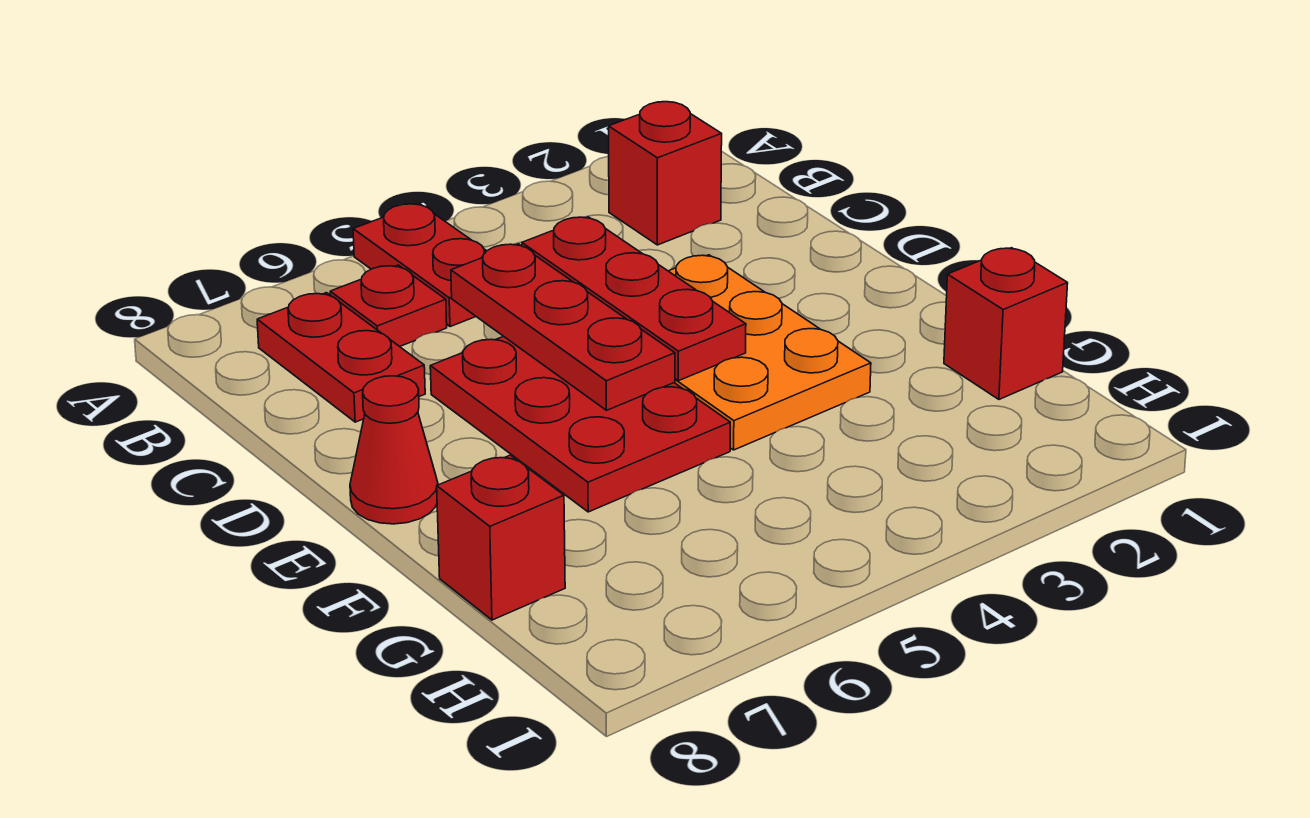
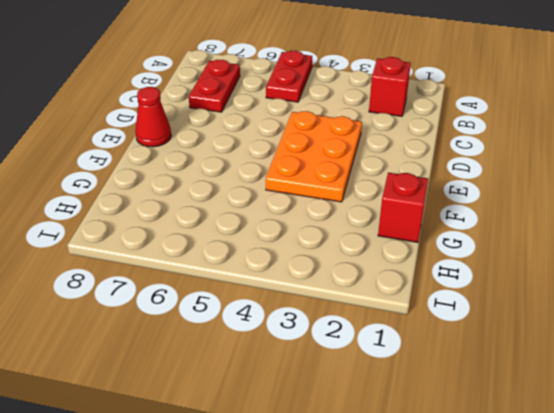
none -> red 1x1 plate [330,265,447,347]
none -> red 2x3 plate [430,336,730,512]

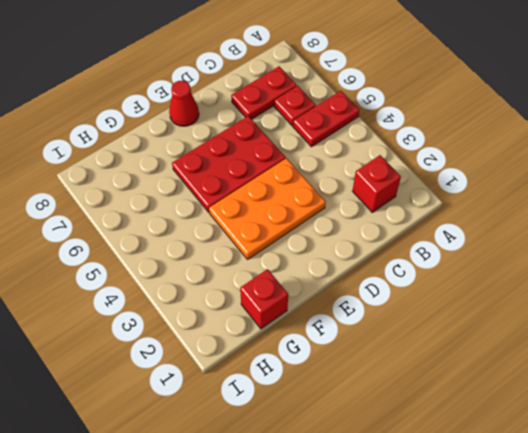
none -> red 1x1 brick [437,455,565,620]
none -> red 1x3 plate [522,217,746,381]

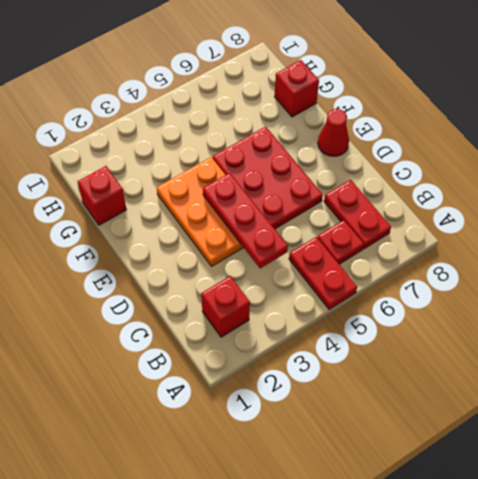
none -> red 1x3 plate [451,244,675,410]

